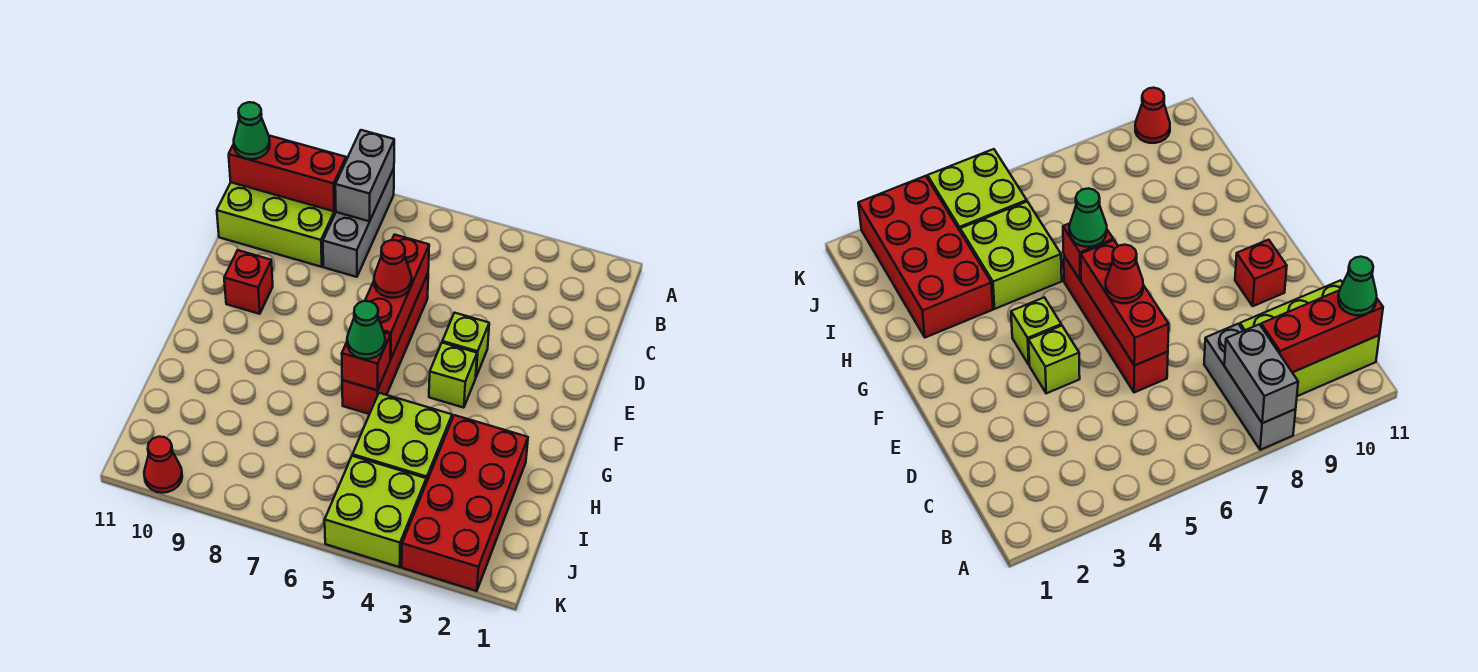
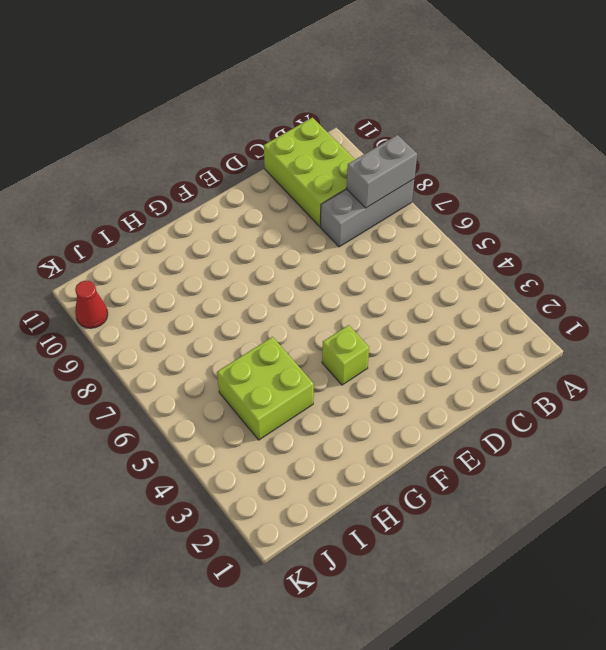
none -> red 1x4 brick [342,274,428,414]
none -> lime 1x1 brick [442,313,489,376]
none -> red 1x1 brick [224,250,273,314]

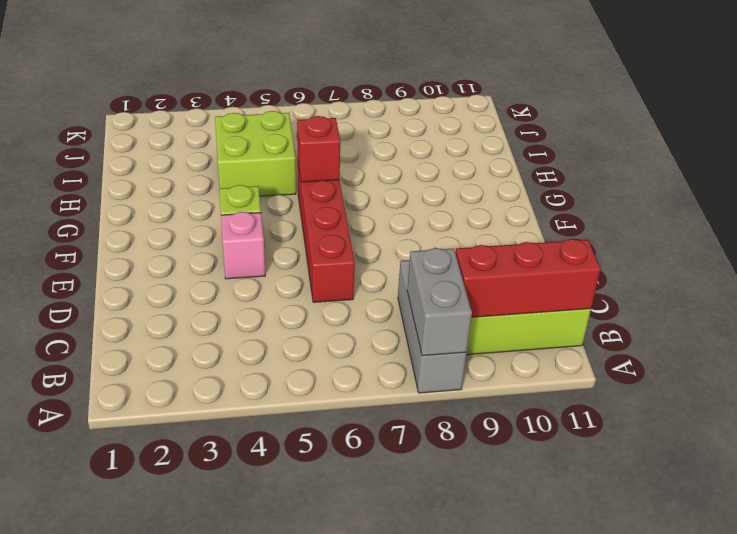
pink 1x1 brick [221,212,265,279] -> lime 1x1 brick [442,313,489,376]
none -> red 1x1 brick [224,250,273,314]
none -> red 2x4 brick [402,415,528,591]
none -> lime 2x2 brick [325,456,426,567]

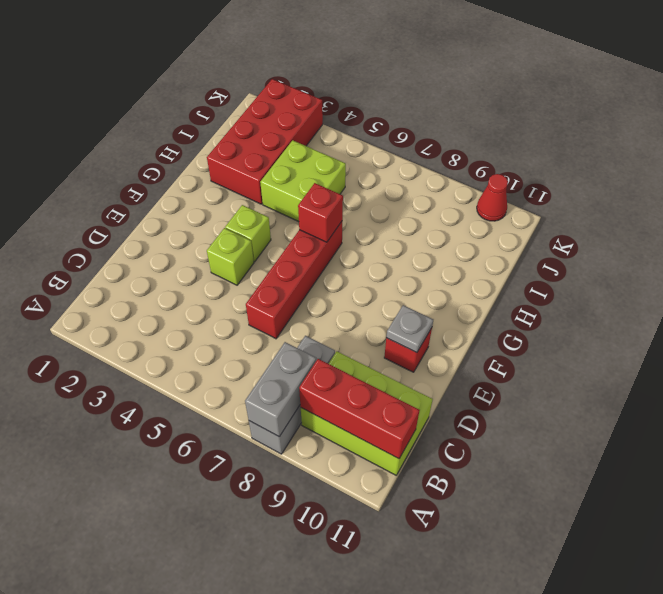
grey 1x1 plate [386,305,433,353] -> none
none -> lime 2x2 brick [325,456,426,567]
none -> red 1x3 brick [365,235,429,359]
none -> green 1x1 cone [234,102,270,159]

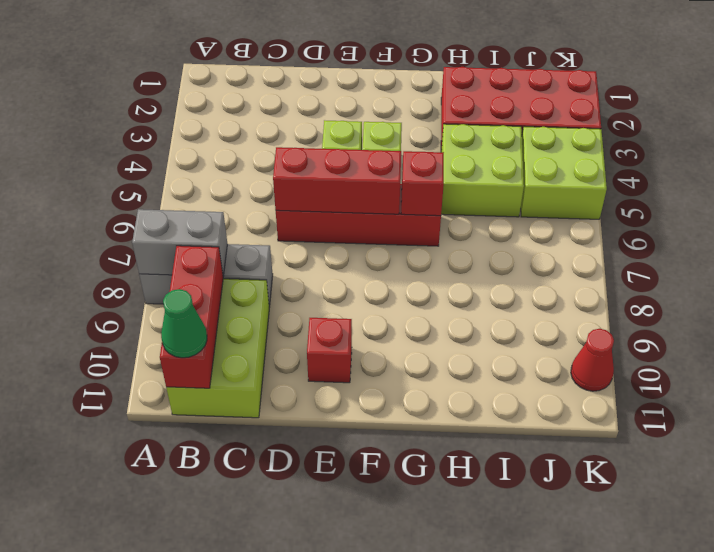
none -> red 1x1 cone [374,240,412,298]
none -> green 1x1 cone [347,301,385,359]

